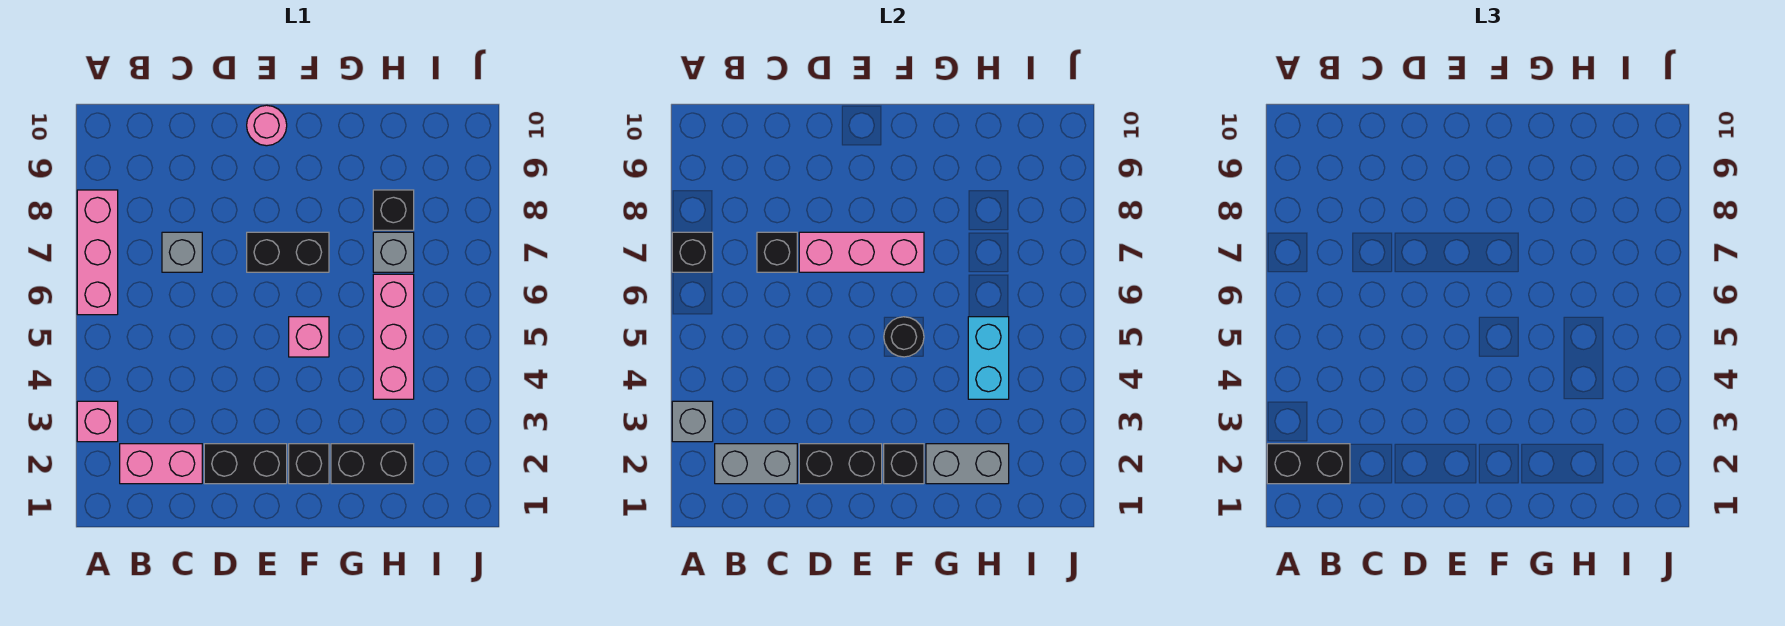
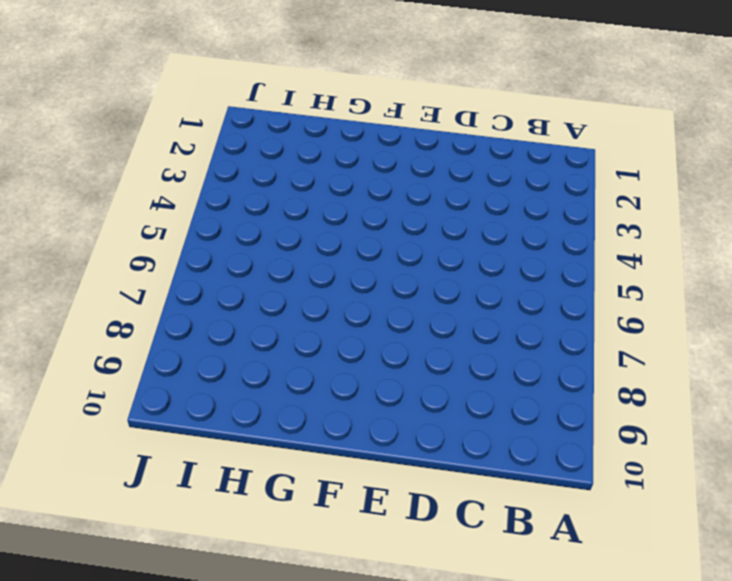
none -> pink 1x1 brick [77,401,118,442]
none -> pink 1x3 brick [77,190,118,315]
none -> pink 1x2 brick [120,444,202,484]

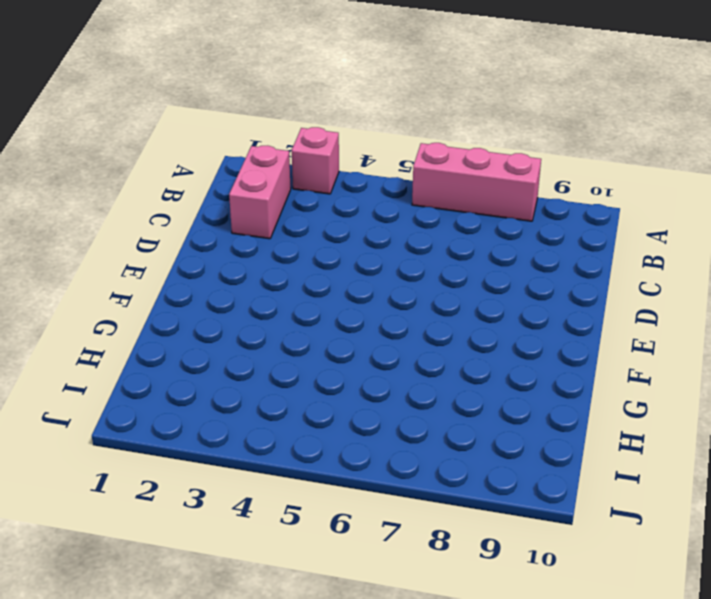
none -> grey 1x1 brick [162,232,202,272]
none -> black 1x2 brick [204,444,287,484]
none -> black 1x2 brick [247,232,329,272]

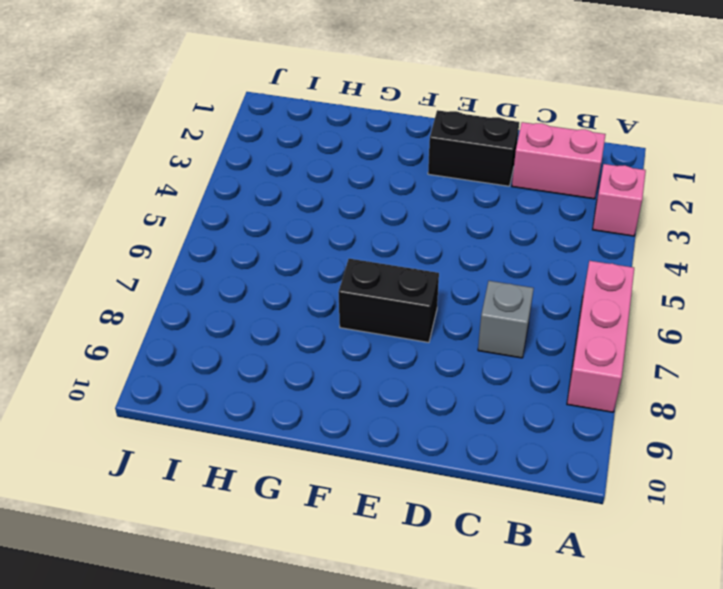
none -> pink 1x1 round brick [247,105,287,146]
none -> black 1x1 brick [289,444,329,484]
none -> pink 1x1 brick [289,317,329,357]

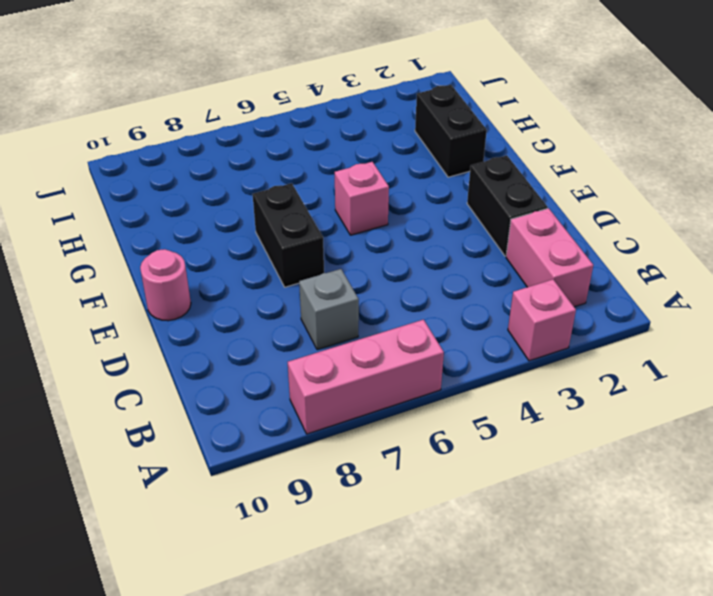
none -> black 1x1 brick [289,444,329,484]
none -> pink 1x3 brick [373,274,414,399]
none -> grey 1x1 brick [373,232,414,272]

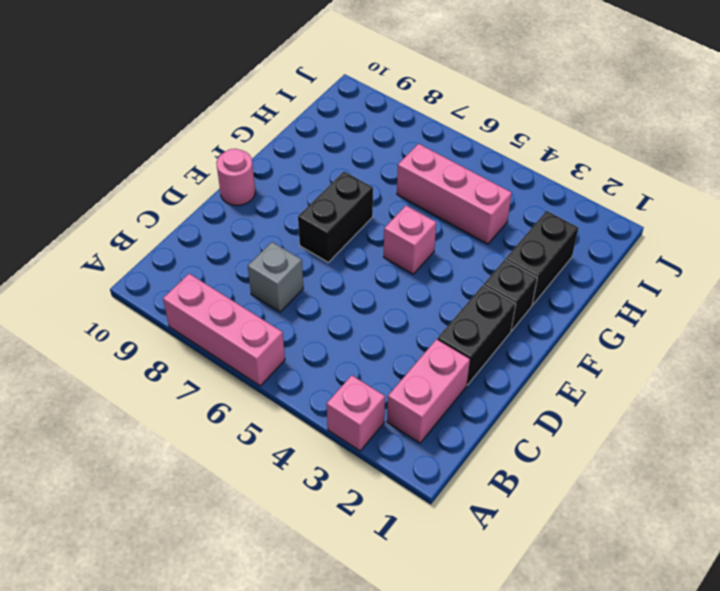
none -> grey 1x1 brick [373,232,414,272]
none -> black 1x1 brick [373,190,414,230]
none -> grey 1x1 brick [672,401,713,442]

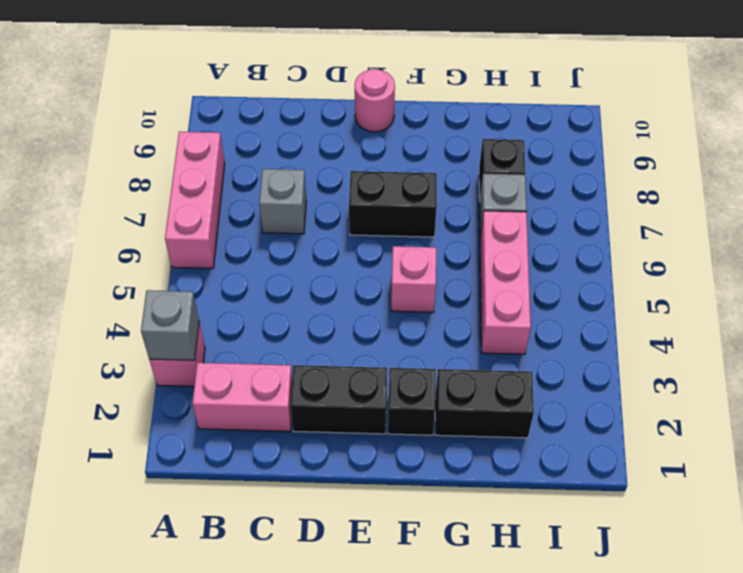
none -> black 1x1 brick [672,232,713,272]
none -> grey 1x2 brick [715,444,797,484]
none -> black 1x1 brick [757,232,797,272]

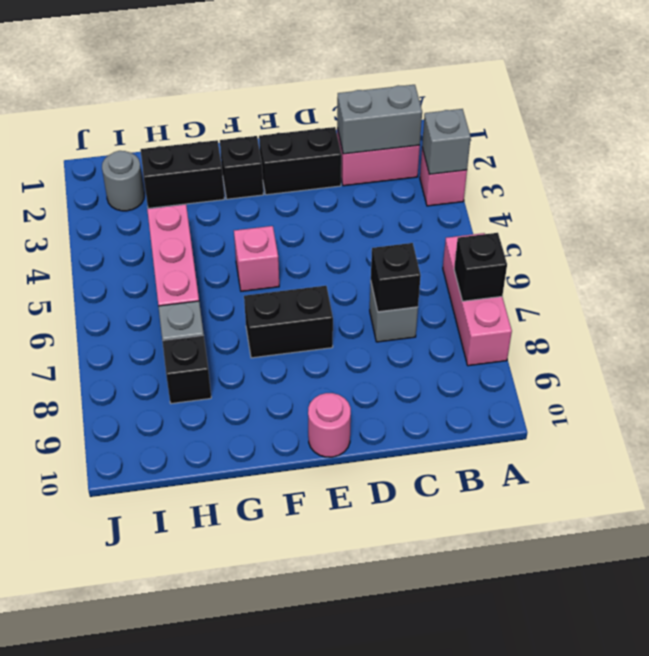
grey 1x1 round brick [102,151,144,211] -> none
none -> black 1x2 brick [799,444,882,484]
none -> pink 1x3 brick [799,232,924,272]
none -> black 1x1 brick [884,444,924,484]

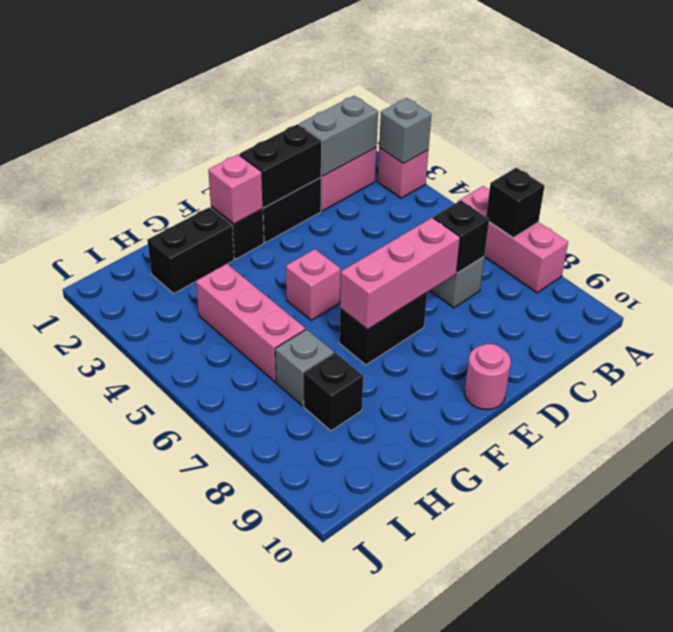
pink 1x1 brick [208,155,263,224] -> black 1x1 brick [884,444,924,484]
none -> black 1x1 round brick [884,317,924,357]
none -> grey 1x2 brick [926,444,1009,484]
none -> cyan 1x2 brick [968,317,1009,399]

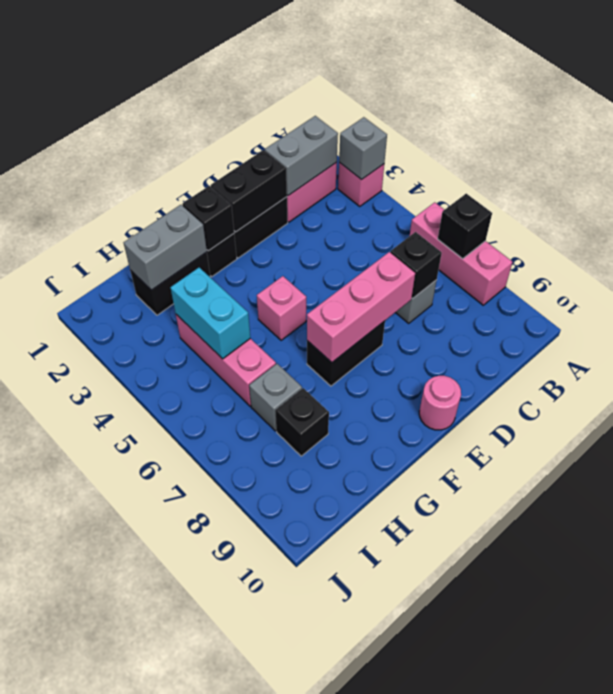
none -> black 1x1 round brick [884,317,924,357]
none -> black 1x2 brick [1267,444,1350,484]

